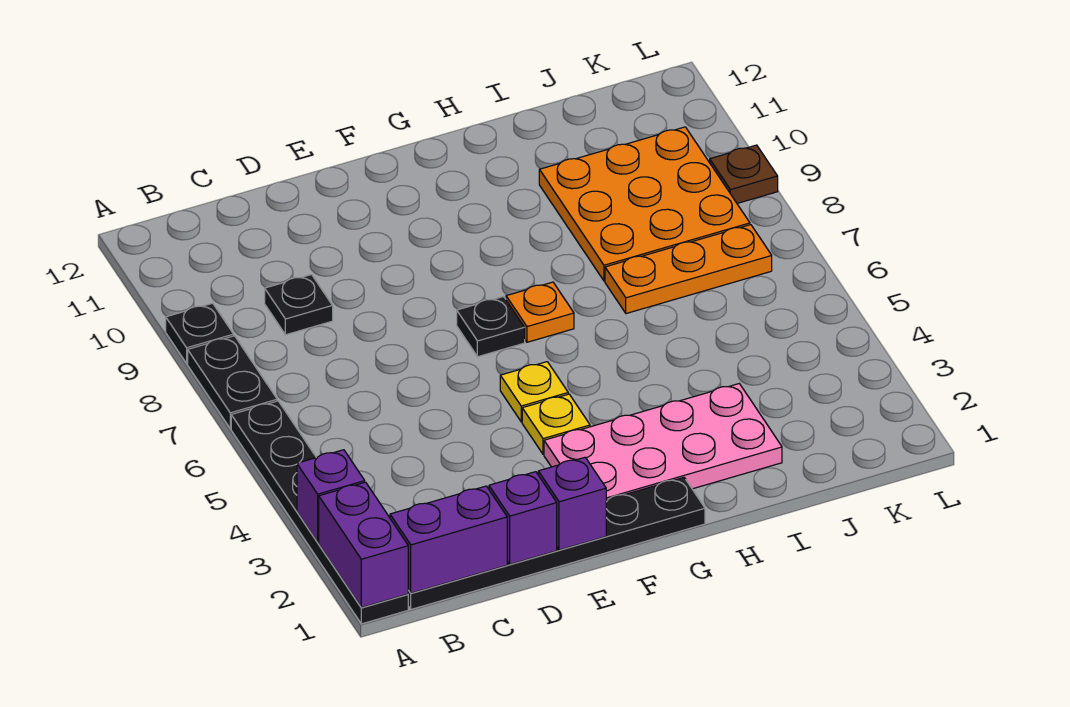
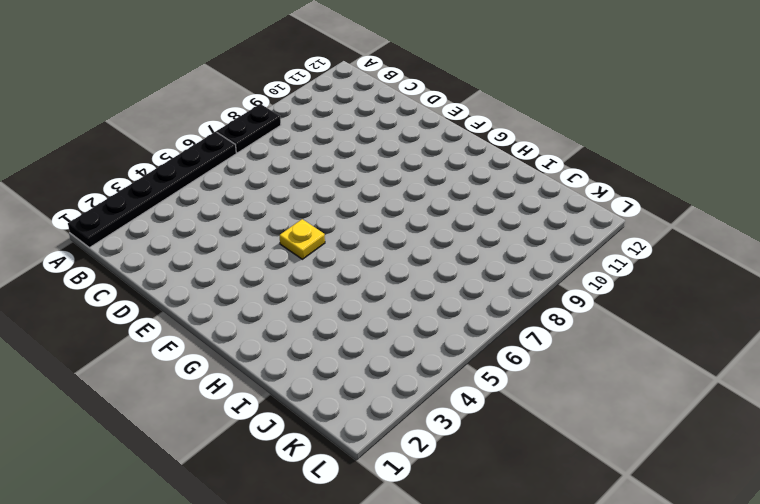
none -> black 1x1 plate [166,303,234,363]
none -> black 1x6 plate [408,478,705,609]
none -> black 1x1 plate [265,275,333,335]

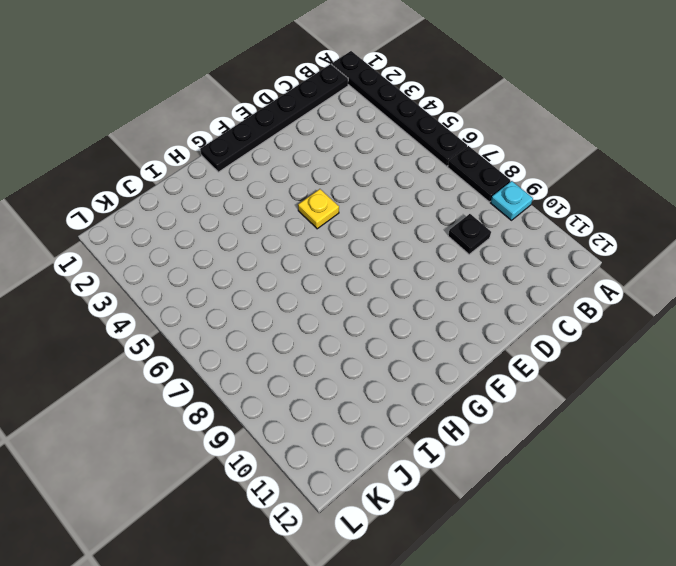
cyan 1x1 plate [490,181,533,220] -> black 1x1 plate [166,303,234,363]
none -> pink 2x4 plate [544,384,782,500]
none -> yellow 1x1 plate [522,394,590,454]
none -> black 1x1 plate [457,297,525,357]

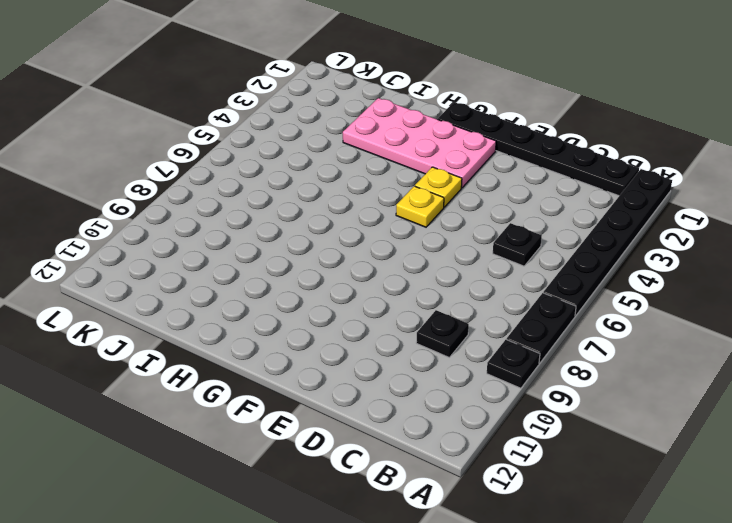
black 1x1 plate [493,223,542,266] -> black 1x1 plate moved to [457,297,525,357]
none -> orange 1x1 plate [506,282,574,342]
none -> orange 1x3 plate [605,225,772,314]
none -> orange 3x3 plate [539,127,750,281]

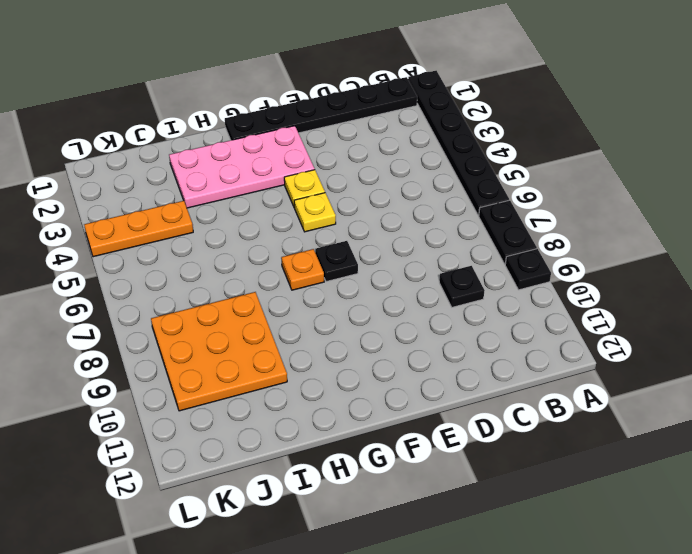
orange 1x3 plate [84,201,193,257] -> orange 1x3 plate moved to [605,225,772,314]
none -> brown 1x1 plate [710,145,778,203]
none -> purple 1x2 brick [319,482,408,608]
none -> purple 1x1 brick [297,450,365,542]

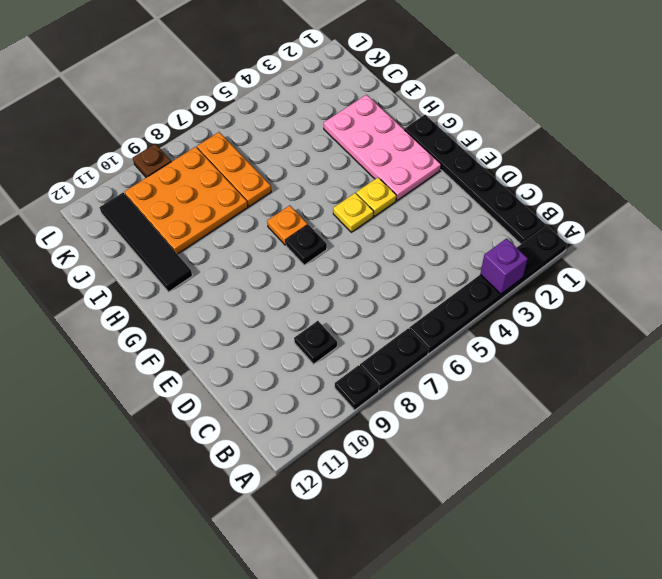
black 1x4 tile [99,193,192,292] -> none
none -> purple 1x2 brick [319,482,408,608]
none -> purple 1x2 brick [390,486,507,593]
none -> purple 1x1 brick [489,472,557,564]

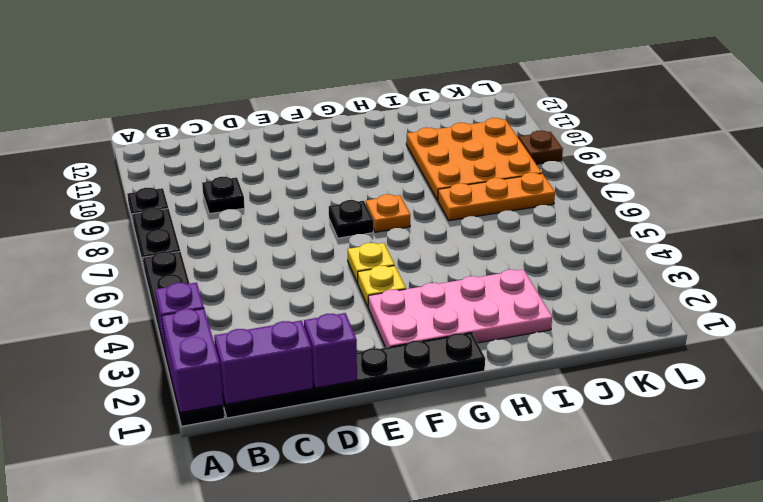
none -> purple 1x1 brick [538,457,606,550]

